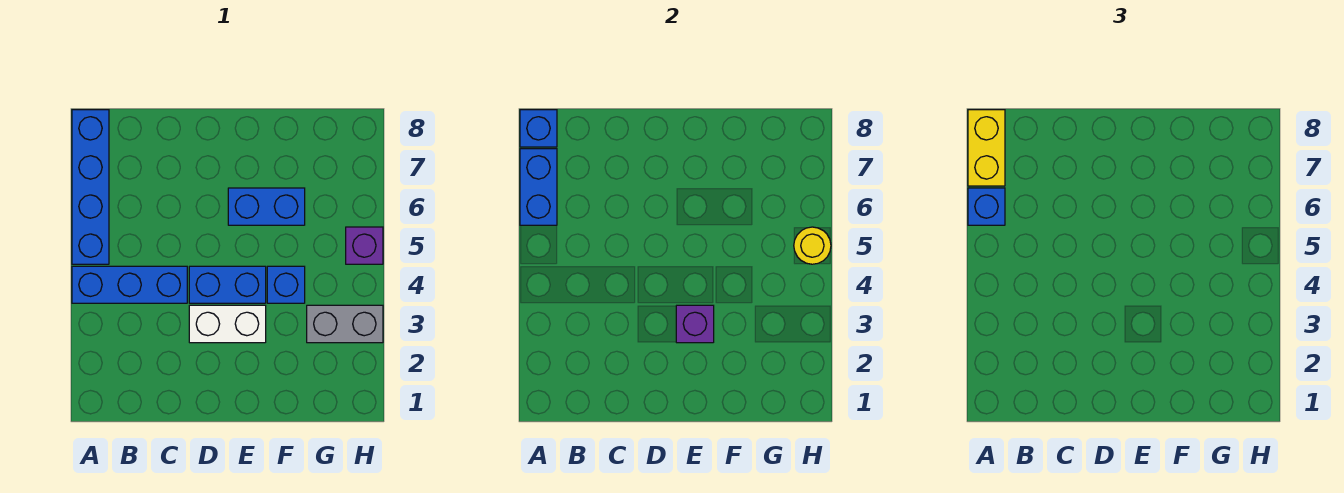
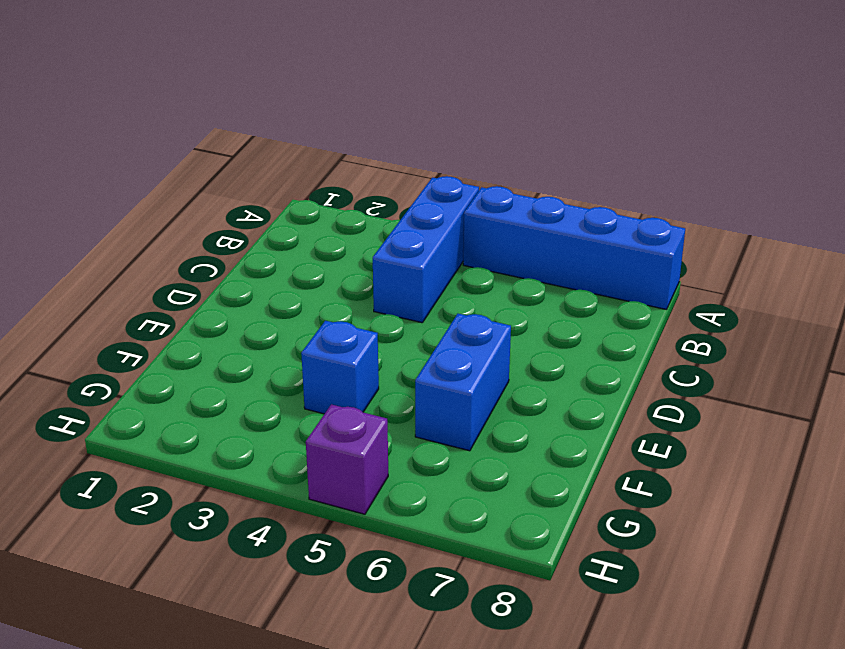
none -> white 1x2 brick [189,305,266,343]
none -> blue 1x2 brick [189,266,266,303]
none -> grey 1x2 brick [307,305,383,343]

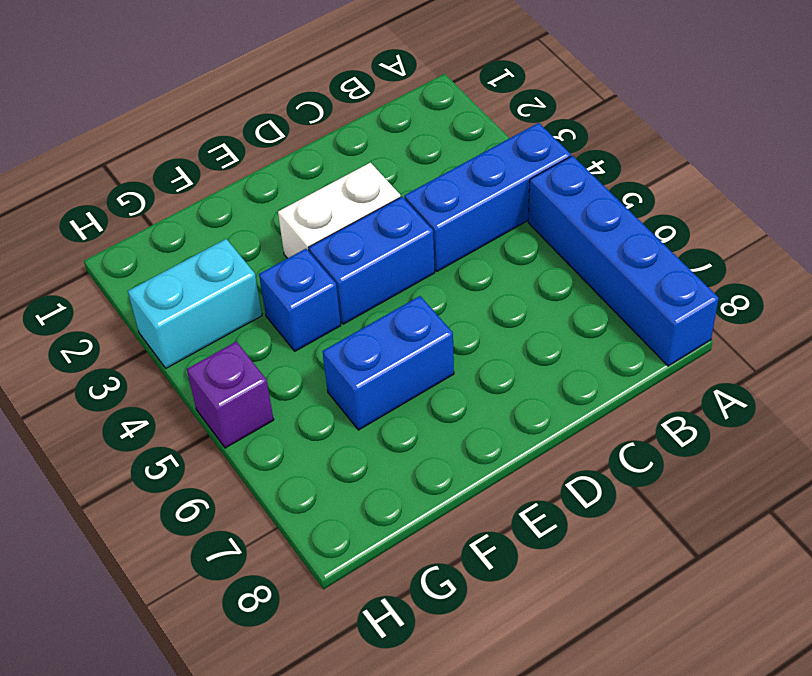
cyan 1x2 brick [128,239,262,368] -> grey 1x2 brick [307,305,383,343]
none -> blue 1x2 brick [520,149,557,225]
none -> blue 1x1 brick [520,110,557,147]
none -> purple 1x1 brick [676,305,714,343]

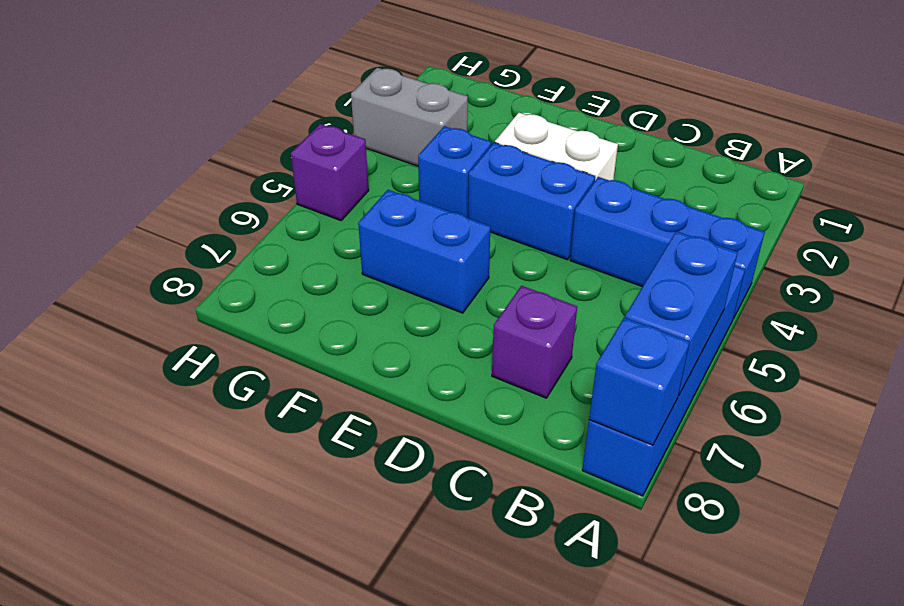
purple 1x1 brick [492,286,577,398] -> purple 1x1 brick moved to [676,305,714,343]
none -> yellow 1x1 round brick [794,227,831,264]
none -> blue 1x1 brick [968,188,1005,225]
none -> yellow 1x2 brick [968,110,1005,186]

